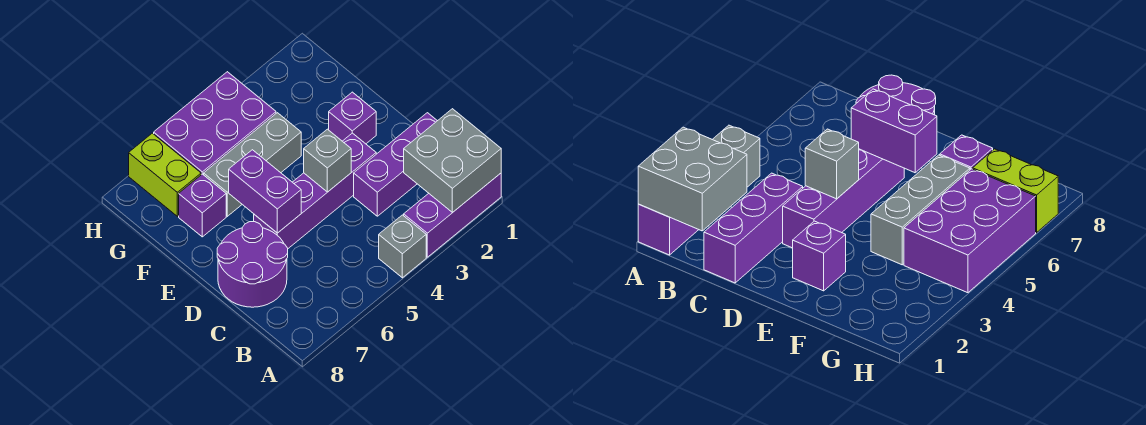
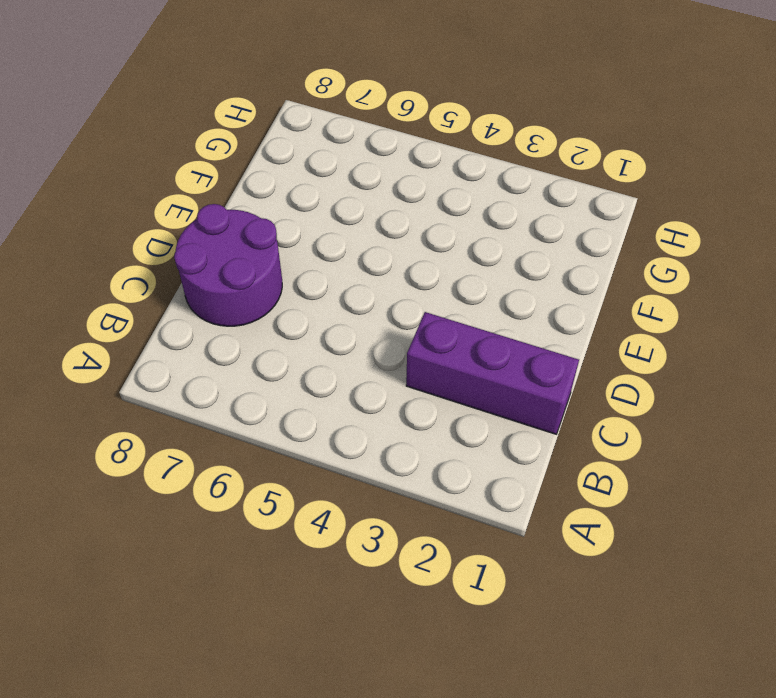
none -> purple 1x3 brick [404,173,501,257]
none -> grey 1x1 brick [379,215,426,278]
none -> purple 1x4 brick [254,133,376,248]

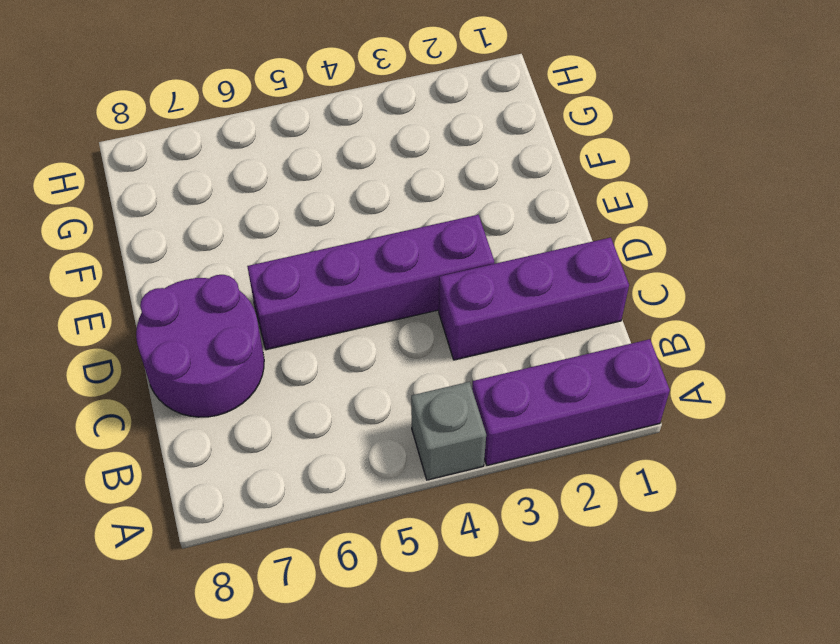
none -> purple 1x1 brick [329,92,376,144]
none -> grey 1x3 brick [204,113,301,216]
none -> purple 1x1 brick [179,174,226,237]

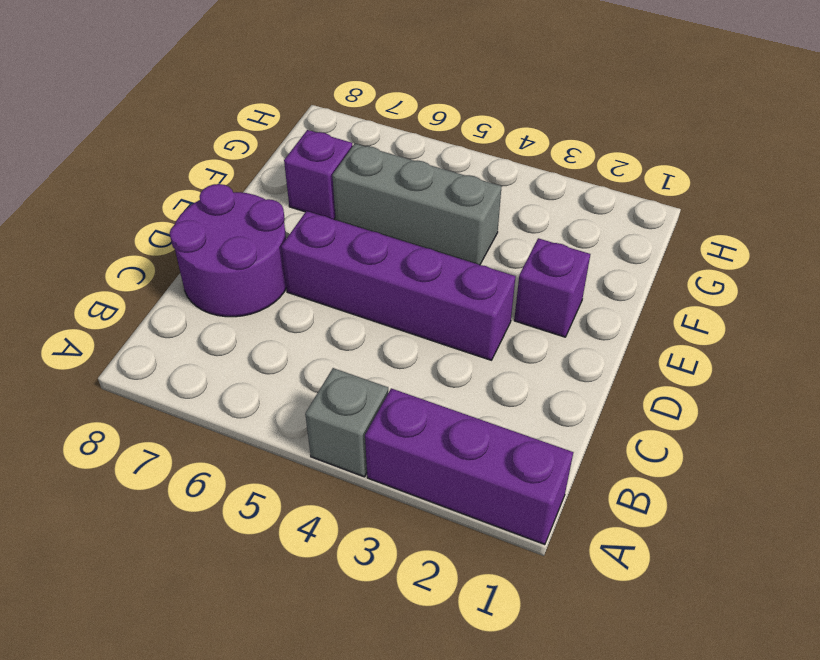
none -> purple 1x3 brick [354,113,437,216]
none -> purple 2x3 brick [154,72,276,175]
none -> lime 1x2 brick [129,133,201,216]

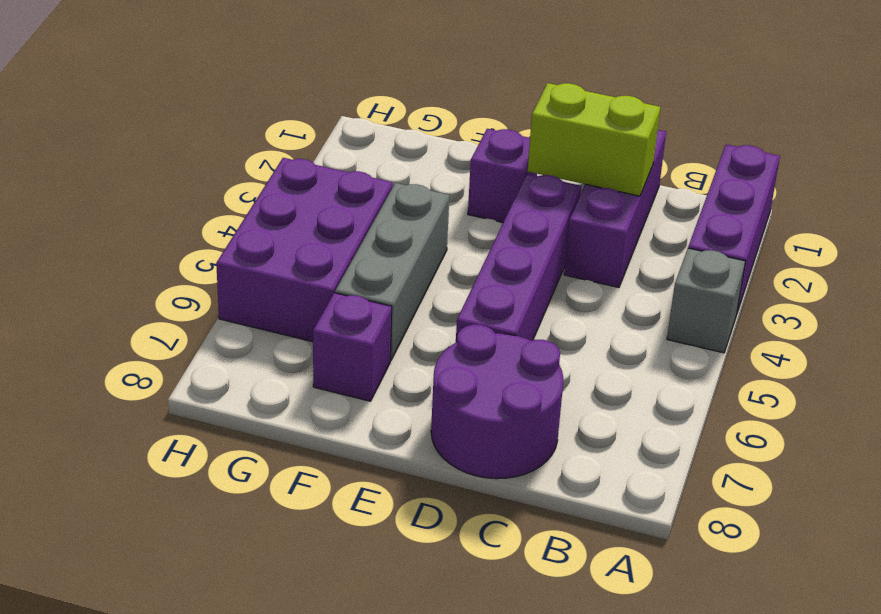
lime 1x2 brick [528,83,660,196] -> lime 1x2 brick moved to [129,133,201,216]
none -> grey 2x2 brick [404,109,501,212]
none -> grey 1x1 brick [304,129,351,192]
none -> purple 1x2 brick [229,150,301,233]

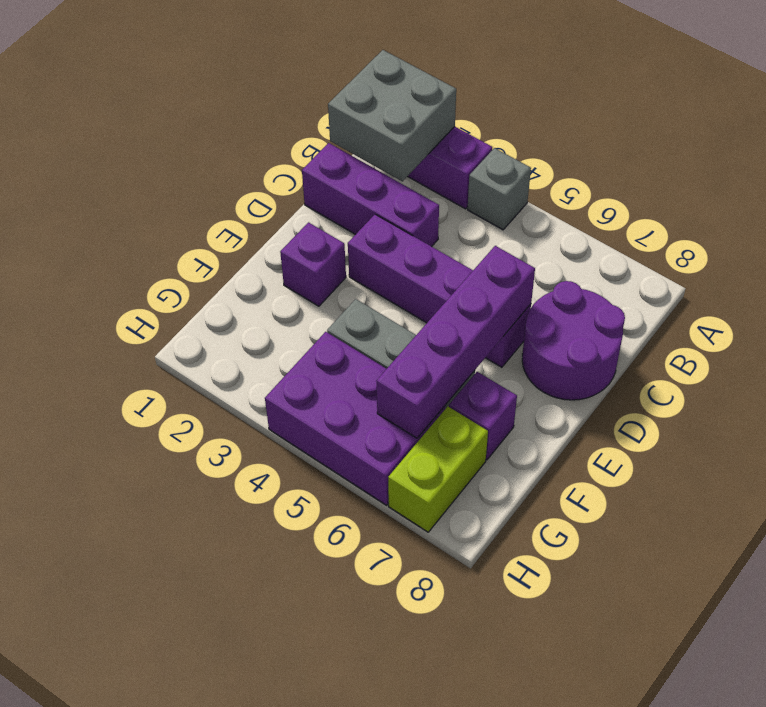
purple 1x4 brick [377,246,535,438] -> purple 1x2 brick [229,150,301,233]
none -> grey 1x1 brick [304,129,351,192]

